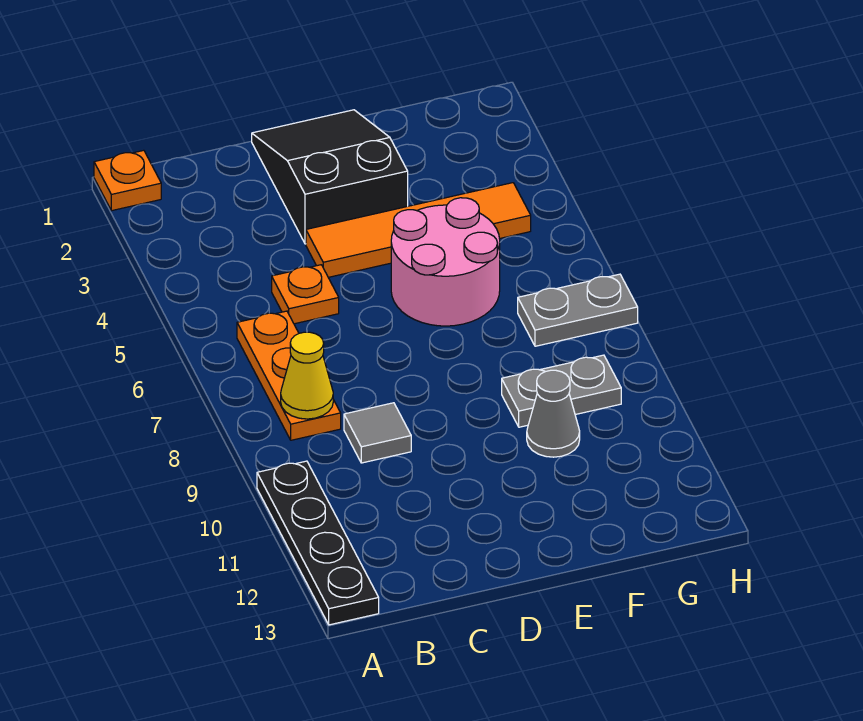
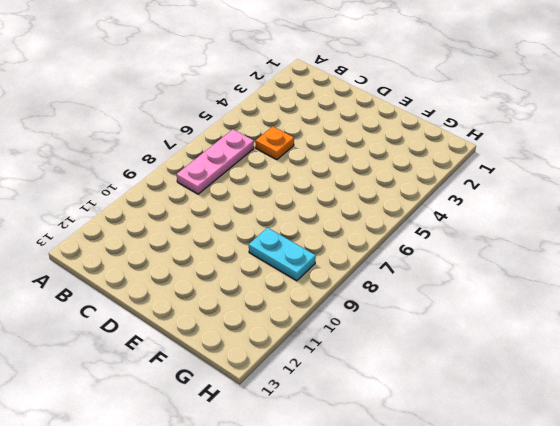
pink 1x3 plate [177,129,254,194] -> orange 1x3 plate [237,311,341,440]
cyan 1x2 plate [249,228,316,281] -> grey 1x2 plate [502,355,621,427]
none -> orange 1x1 plate [94,150,161,211]
none -> black 1x4 plate [257,461,379,625]
none -> grey 1x1 tile [344,403,411,463]

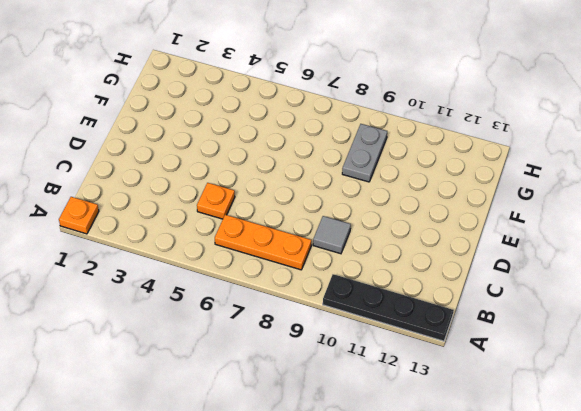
none -> black 2x3 slope [252,110,408,244]
none -> orange 1x4 tile [306,183,531,277]
none -> pink 2x2 round brick [391,198,500,326]

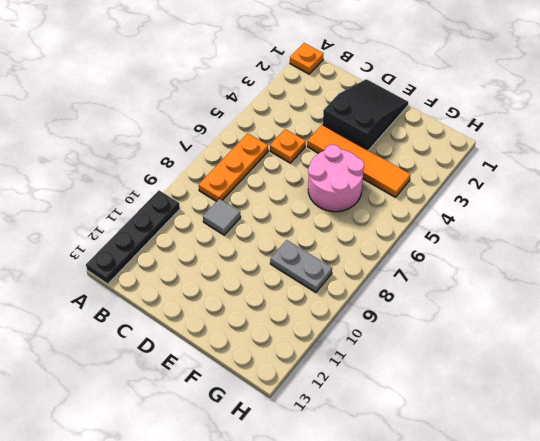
none -> grey 1x1 cone [527,370,580,457]
none -> grey 1x2 plate [518,274,638,346]
none -> yellow 1x1 cone [281,332,333,419]

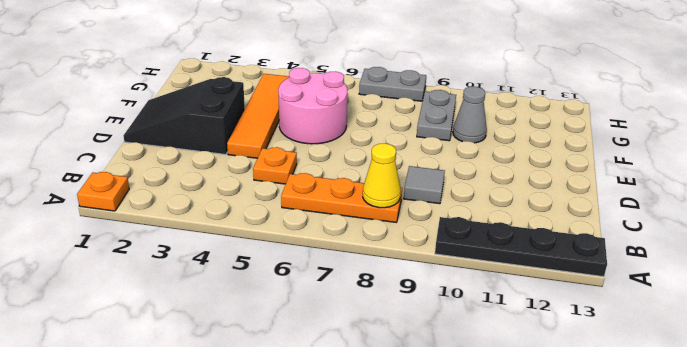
grey 1x2 plate [359,67,426,101] -> grey 1x2 plate turned to [518,274,638,346]

